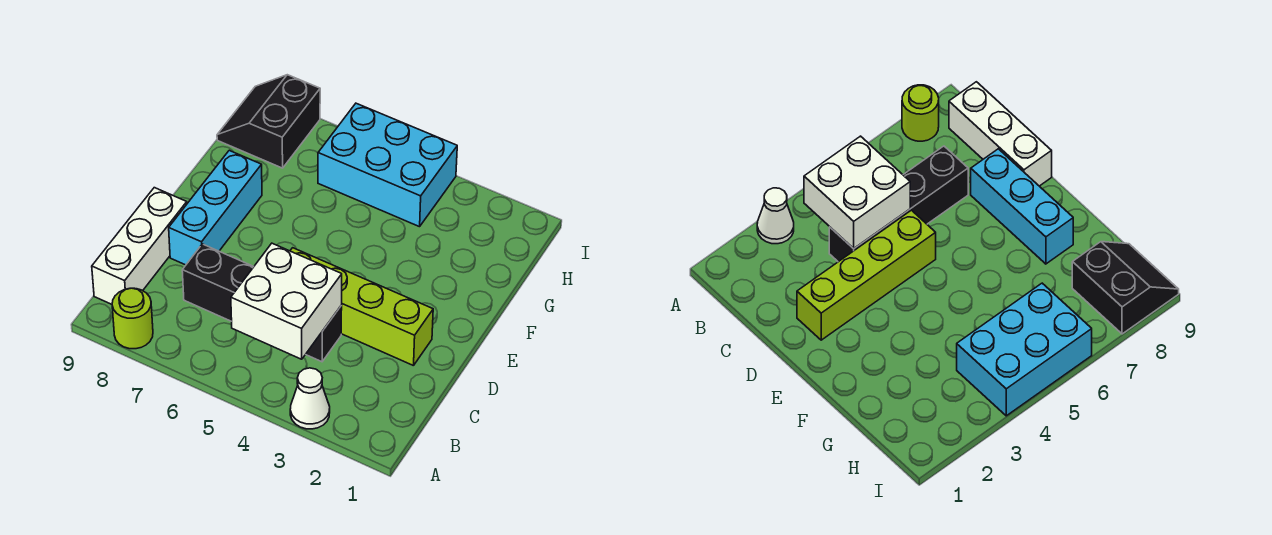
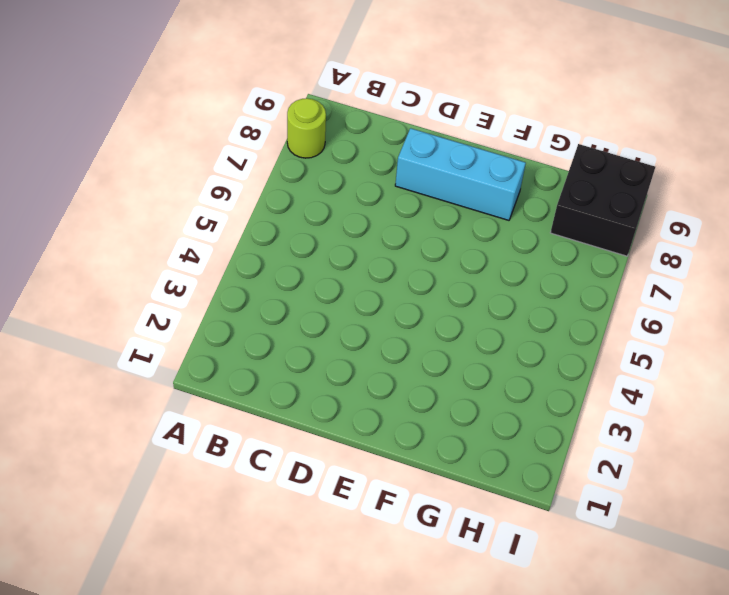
black 2x2 brick [550,144,655,256] -> black 2x2 slope [217,75,320,168]
none -> white 1x1 cone [290,368,330,429]
none -> white 1x3 brick [92,188,187,304]

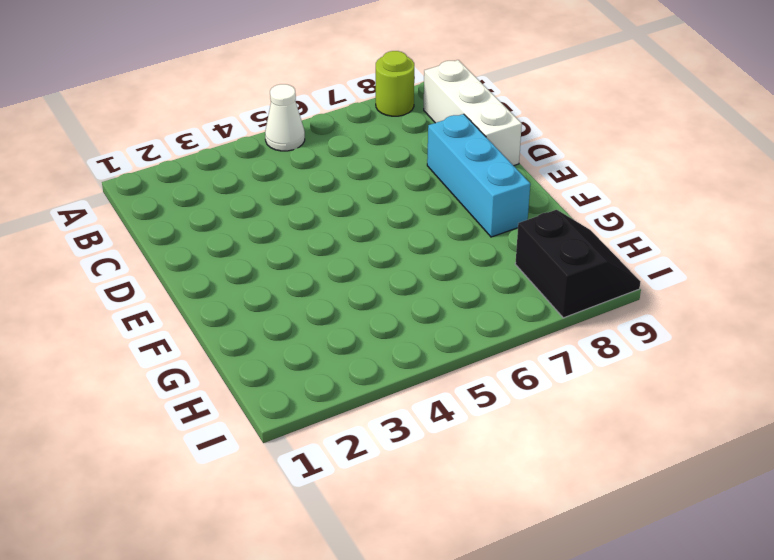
white 1x1 cone [265,84,305,151] -> white 1x1 cone moved to [290,368,330,429]
none -> black 1x4 brick [182,244,342,362]
none -> lime 1x4 brick [290,248,433,366]

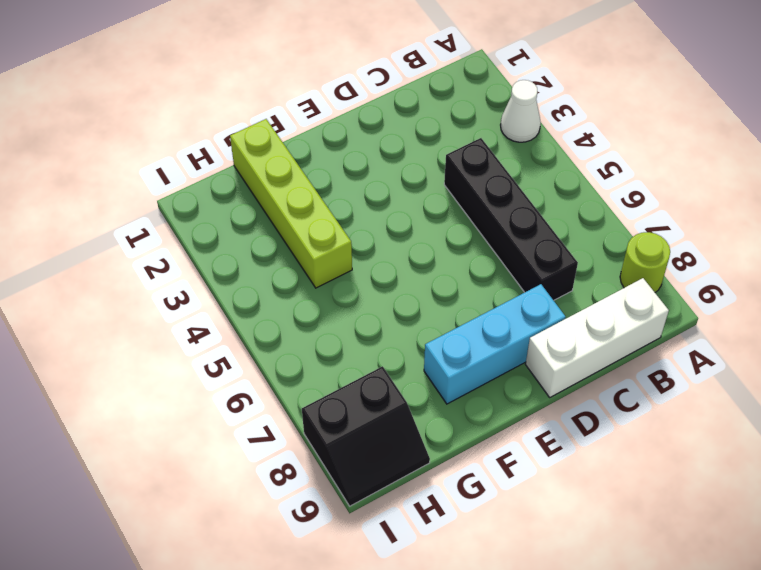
lime 1x4 brick [230,119,352,288] -> lime 1x4 brick moved to [290,248,433,366]
none -> cyan 2x3 brick [318,103,457,227]
none -> white 2x2 brick [231,243,342,359]

